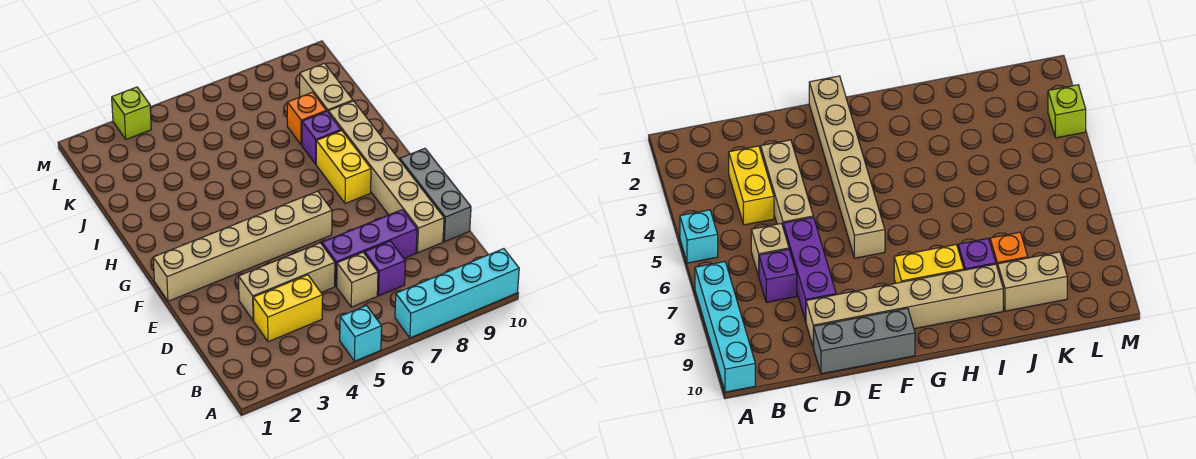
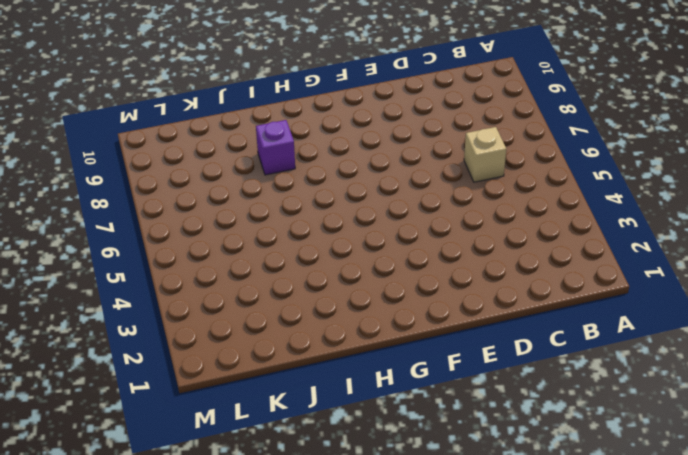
none -> cyan 1x1 brick [340,306,382,361]
none -> cyan 1x4 brick [395,249,519,338]
none -> yellow 1x2 brick [253,275,323,342]

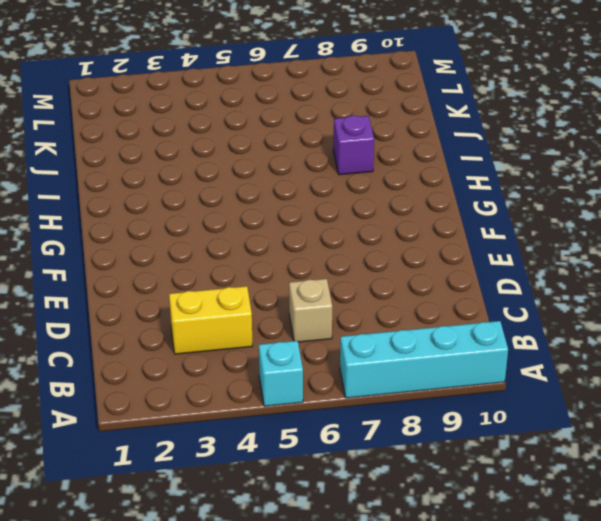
none -> purple 1x1 brick [365,241,405,296]
none -> tan 1x3 brick [239,243,335,320]
none -> purple 1x3 brick [322,210,417,286]

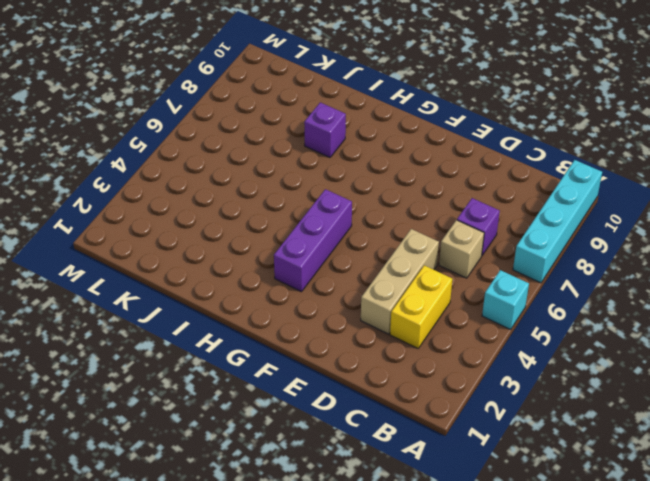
purple 1x3 brick [274,189,352,292] -> purple 1x3 brick moved to [322,210,417,286]
none -> tan 1x6 brick [328,101,444,253]
none -> grey 1x3 brick [400,148,471,242]
none -> tan 1x6 brick [153,191,332,301]

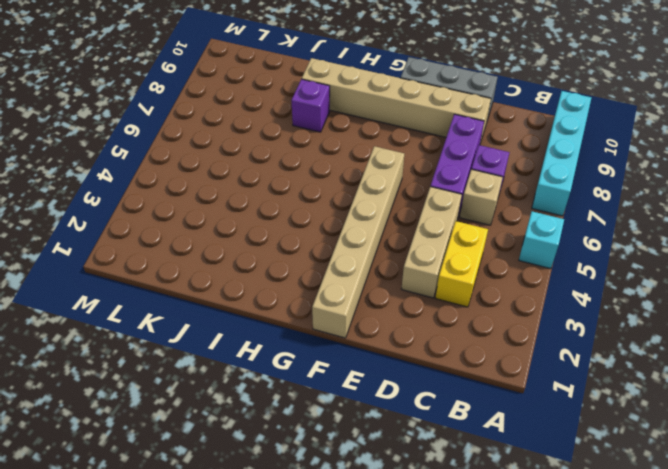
none -> yellow 1x2 brick [316,130,371,203]
none -> orange 1x1 brick [287,92,326,145]
none -> tan 1x2 brick [300,63,353,112]

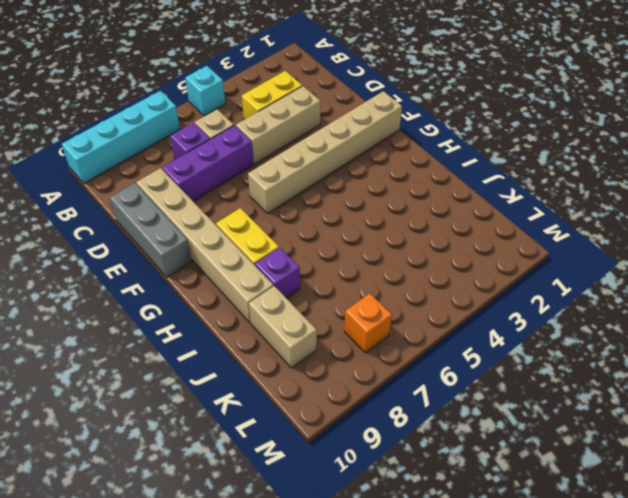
orange 1x1 brick [344,293,392,353] -> orange 1x1 brick moved to [287,92,326,145]
none -> lime 1x1 brick [112,87,151,139]

